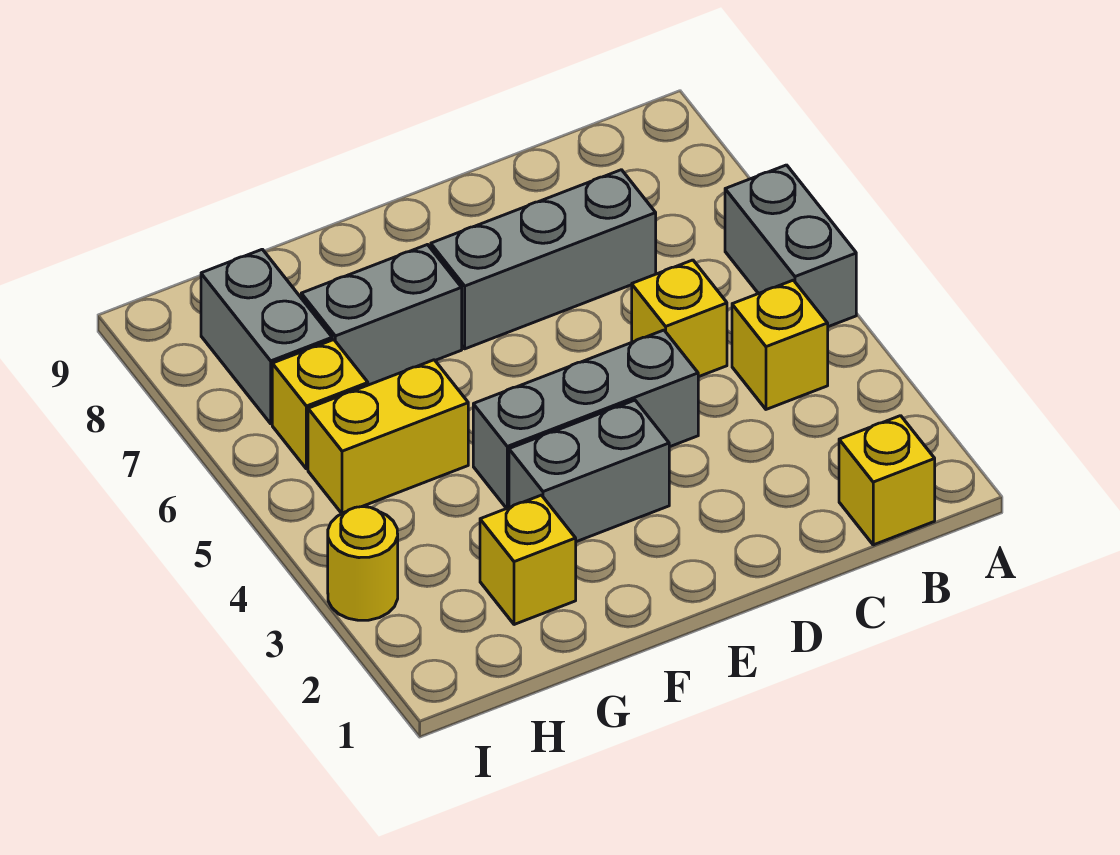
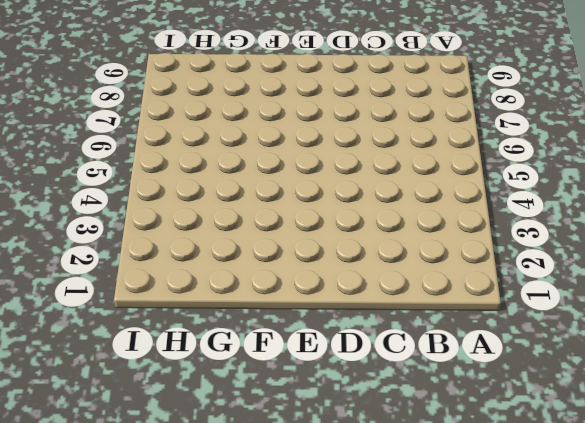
none -> grey 1x2 brick [725,165,856,327]
none -> yellow 1x1 brick [839,416,935,545]
none -> yellow 1x1 brick [732,280,828,409]

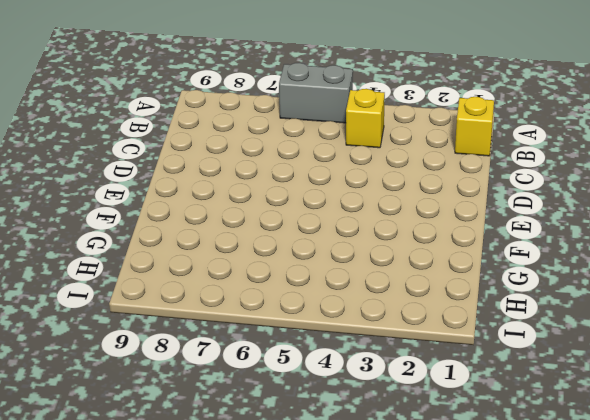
none -> yellow 1x1 brick [632,260,727,377]
none -> grey 1x3 brick [431,170,656,349]
none -> grey 1x3 brick [473,330,698,508]

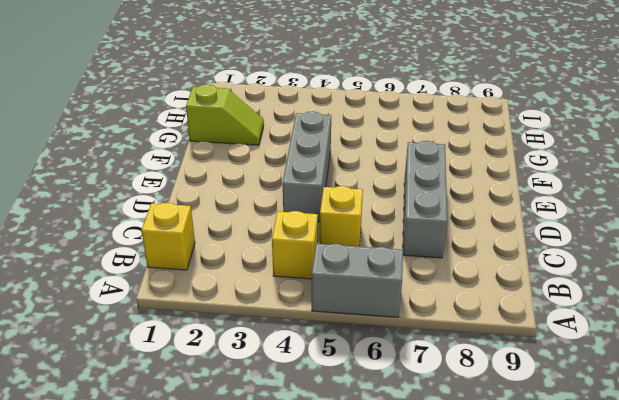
lime 1x2 slope [186,85,264,145] -> yellow 1x1 brick [480,495,576,625]
none -> grey 1x2 brick [509,400,669,542]
none -> grey 1x2 brick [301,245,462,385]
none -> yellow 1x2 brick [308,360,468,513]

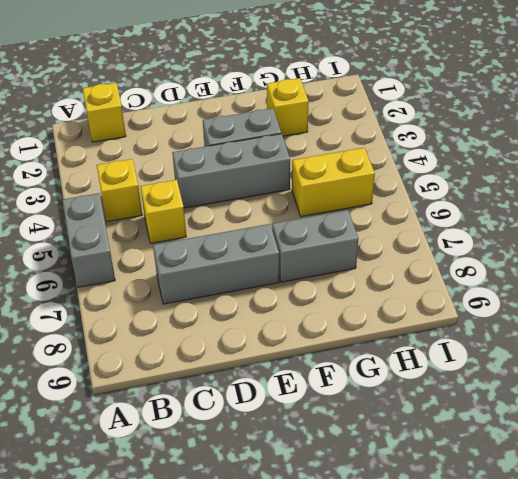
none -> yellow 1x1 brick [272,340,368,469]
none -> grey 1x2 brick [201,249,332,424]
none -> yellow 1x1 round brick [328,507,398,620]

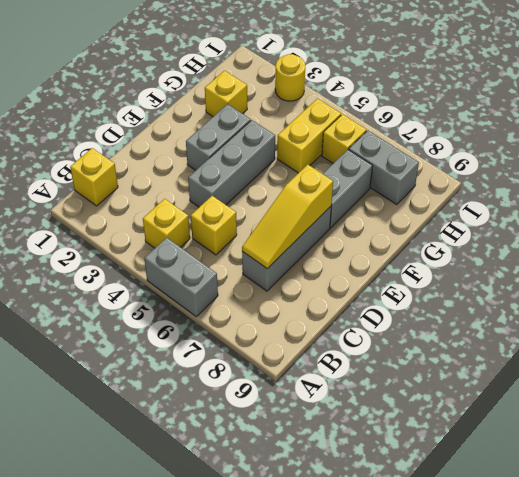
yellow 1x3 slope [242,164,333,269] -> none

